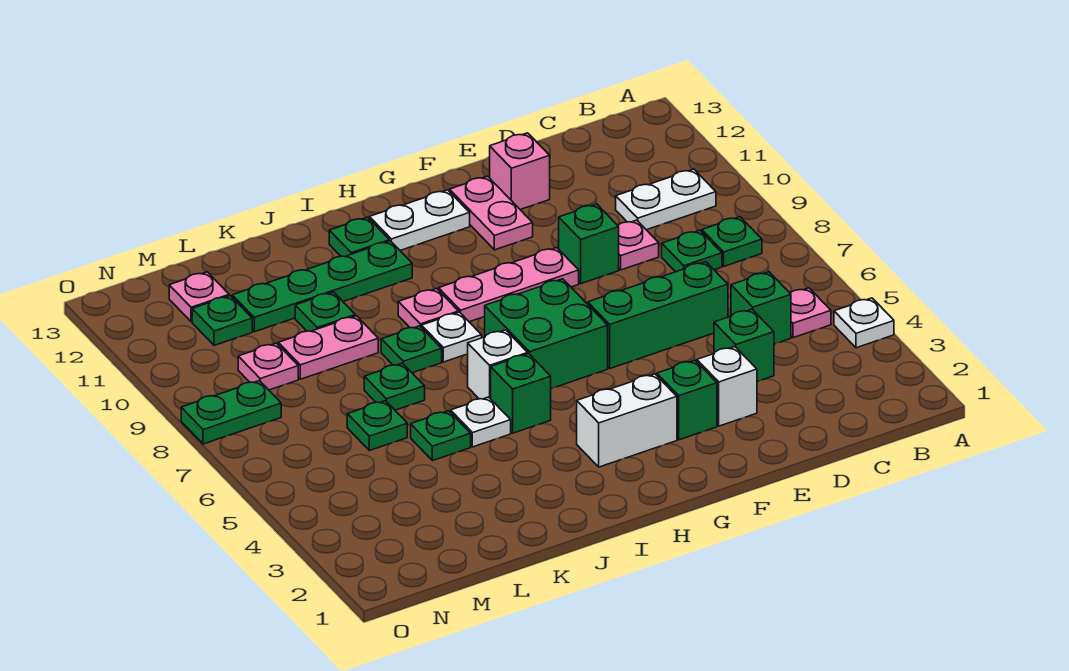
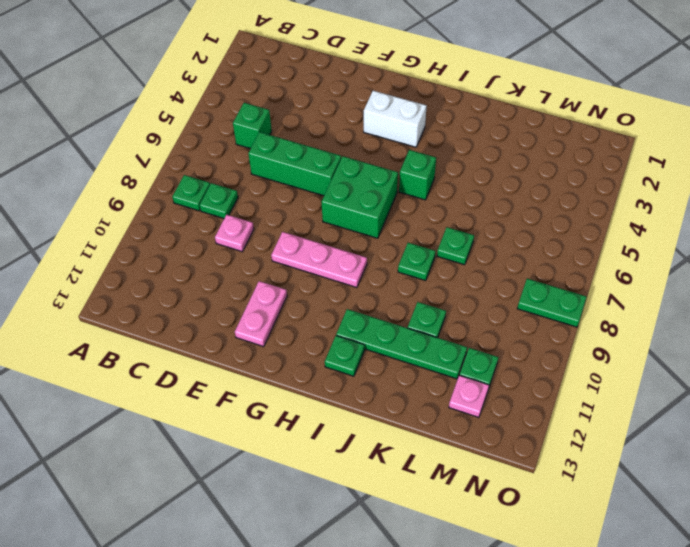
none -> white 1x1 plate [834,298,894,348]
none -> pink 1x1 plate [790,288,831,338]
none -> white 1x2 plate [616,169,716,230]
none -> green 1x1 brick [714,309,774,382]

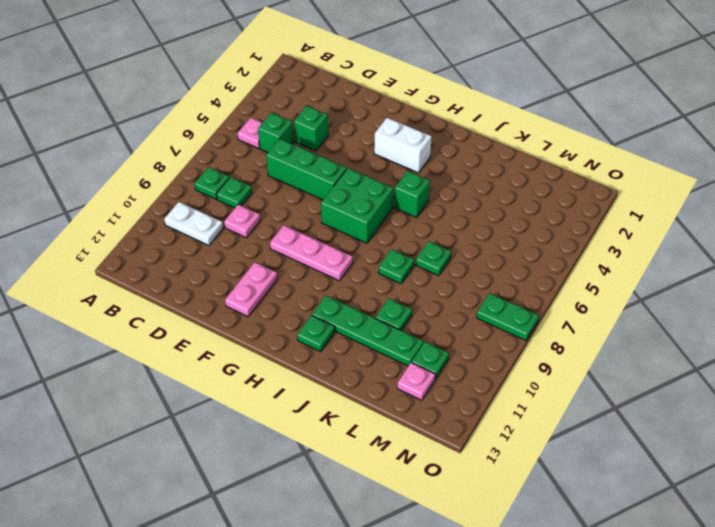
none -> white 1x1 plate [834,298,894,348]
none -> white 1x1 brick [697,347,757,426]
none -> green 1x1 brick [559,204,619,284]
none -> pink 1x1 brick [490,133,550,210]

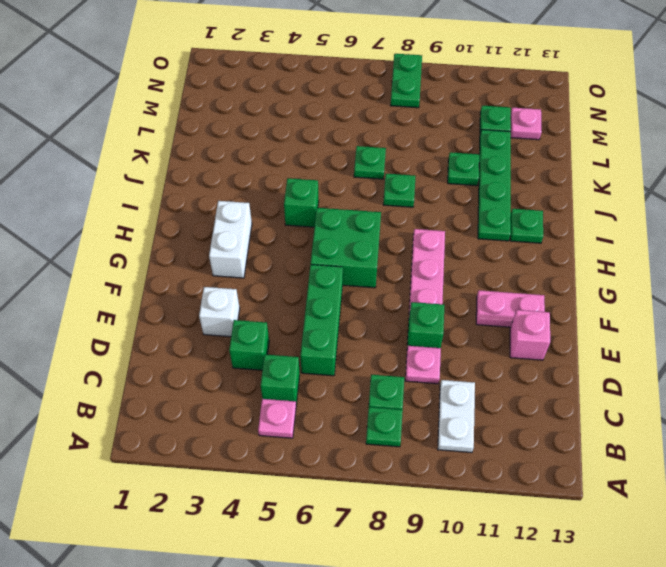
none -> white 1x1 plate [834,298,894,348]
none -> green 1x1 brick [657,360,717,440]
none -> white 1x2 plate [369,190,470,250]
none -> white 1x1 brick [468,330,528,399]

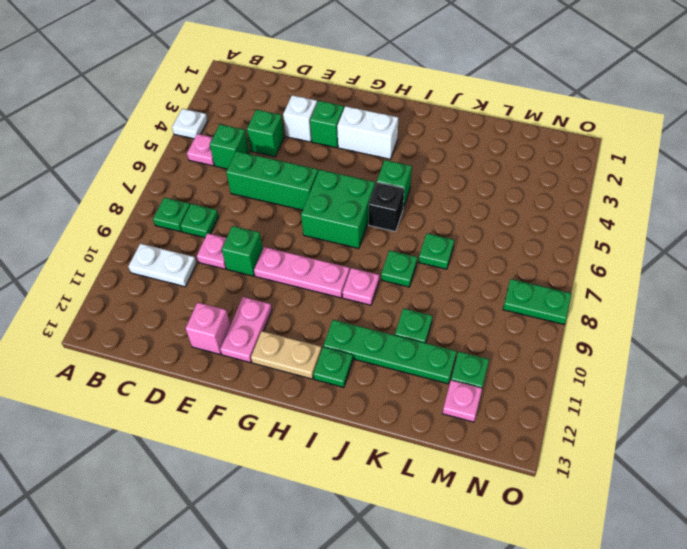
tan 1x2 plate [251,331,322,379] -> white 1x2 plate [369,190,470,250]
black 1x1 brick [369,182,404,232] -> white 1x1 brick [468,330,528,399]
none -> white 1x1 plate [422,312,482,362]
none -> white 1x1 plate [451,397,511,447]
none -> green 1x1 plate [411,411,471,461]
none -> pink 1x2 plate [278,316,378,379]

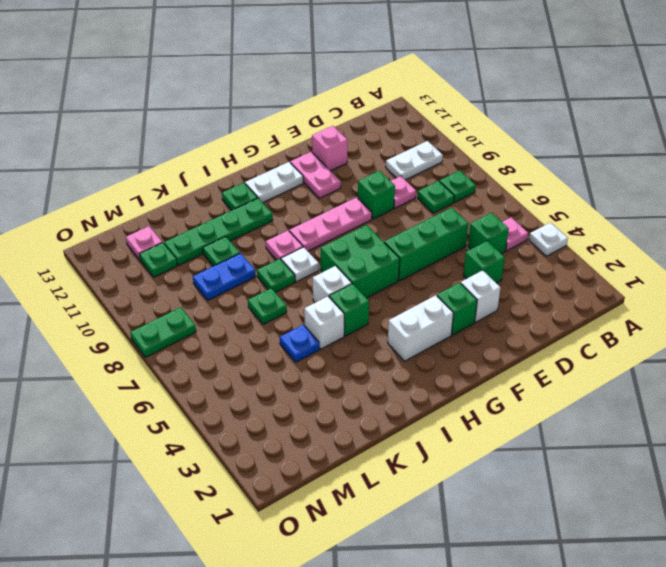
white 1x1 brick [304,296,344,349] -> white 1x1 plate [451,397,511,447]
blue 1x1 plate [280,325,320,362] -> green 1x1 plate [411,411,471,461]
blue 1x2 plate [193,253,256,300] -> pink 1x2 plate [278,316,378,379]
none -> green 1x1 plate [347,401,407,451]
none -> pink 1x1 plate [238,343,298,390]

